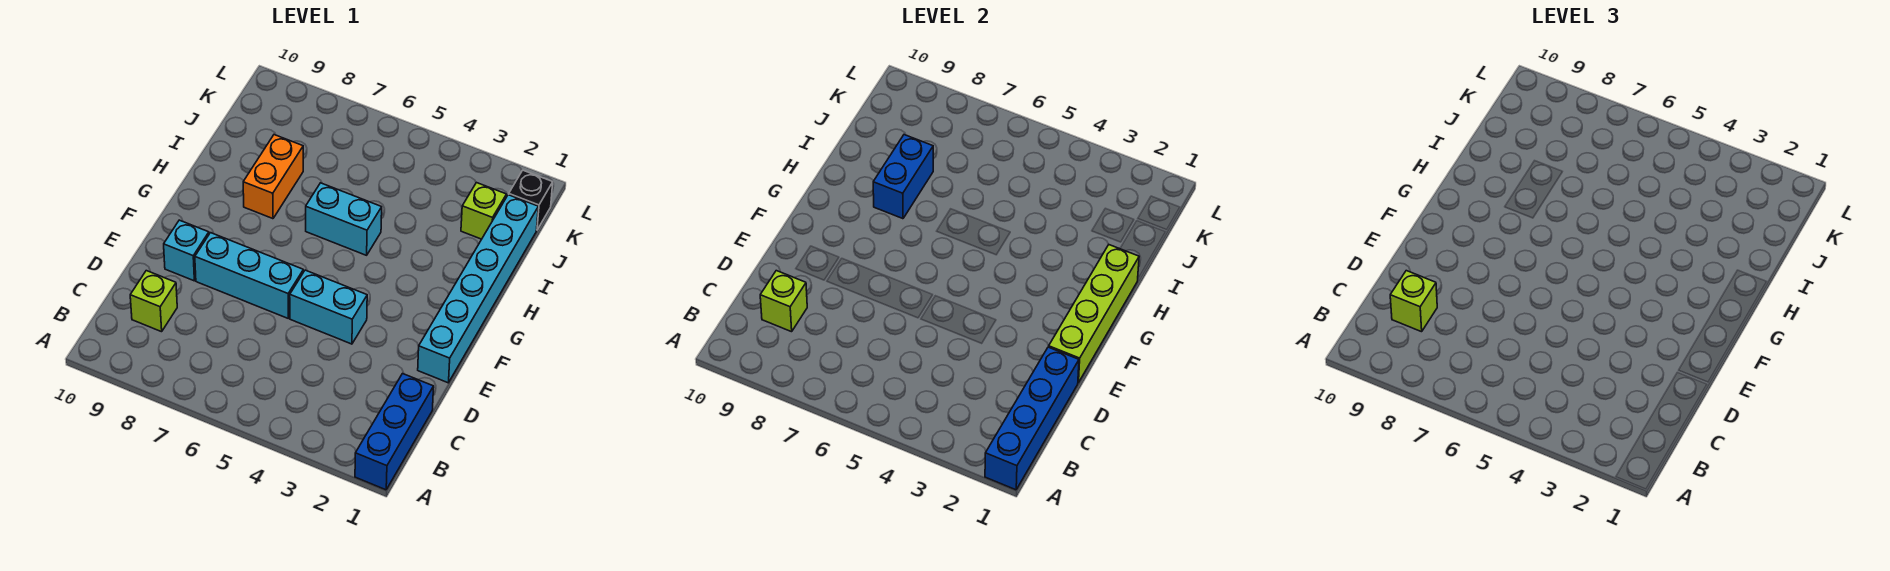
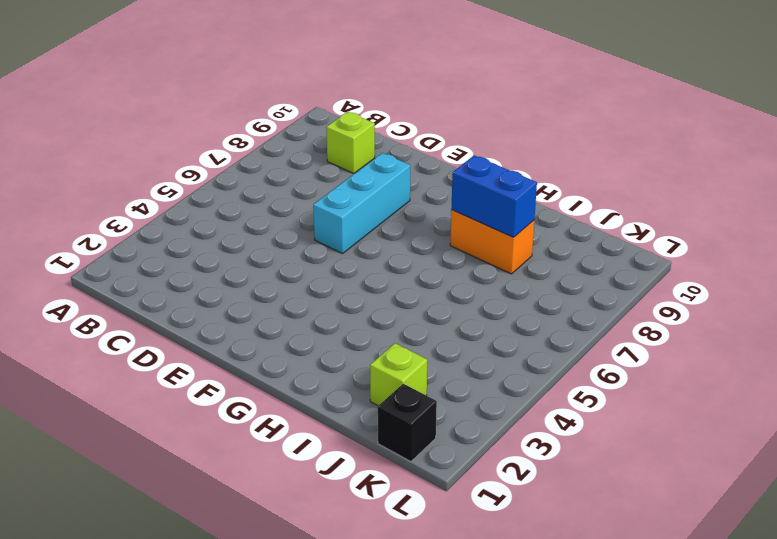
none -> blue 1x3 brick [355,374,434,490]
none -> cyan 1x6 brick [418,195,538,383]
none -> cyan 1x2 brick [290,270,367,344]

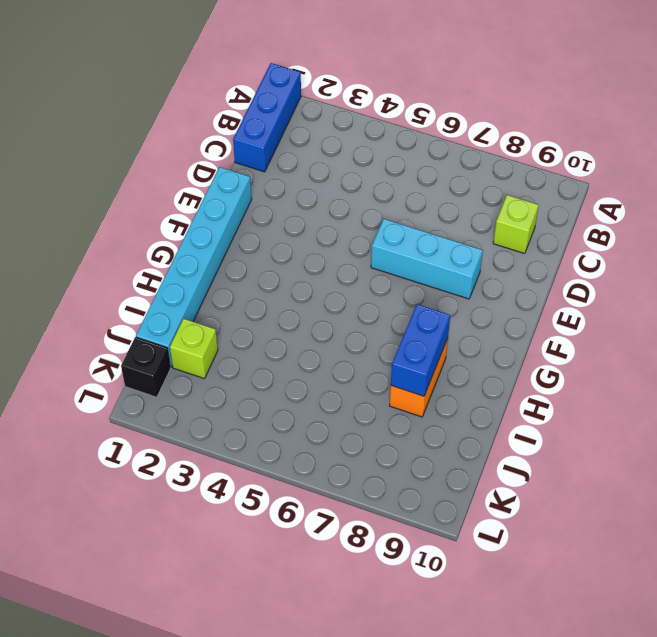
none -> cyan 1x2 brick [290,270,367,344]
none -> cyan 1x1 brick [164,220,209,281]
none -> cyan 1x2 brick [306,183,382,255]

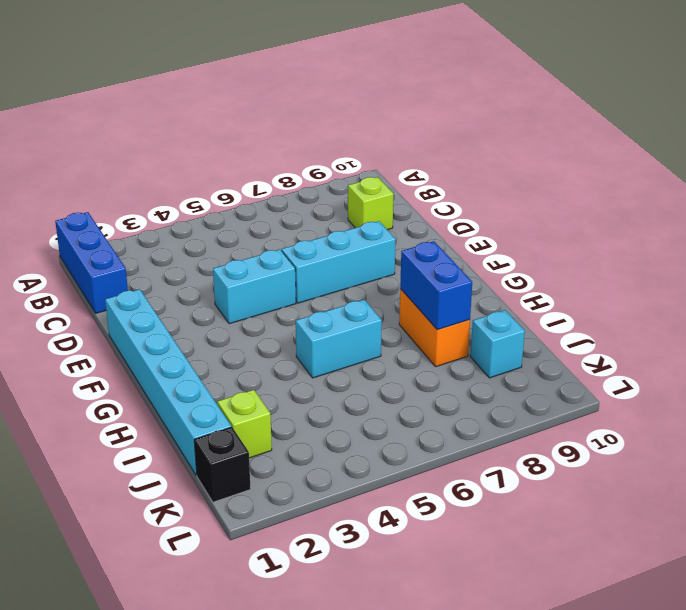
cyan 1x1 brick [470,310,525,378] -> cyan 1x1 brick moved to [164,220,209,281]
none -> blue 1x4 brick [985,347,1079,490]
none -> lime 1x1 brick [760,271,807,332]
none -> lime 1x4 brick [1049,245,1139,383]

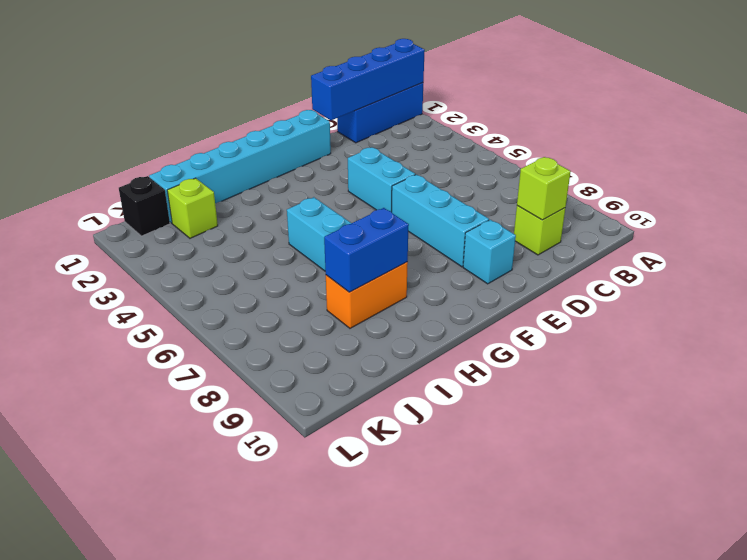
none -> lime 1x4 brick [1049,245,1139,383]
none -> lime 1x1 brick [1390,271,1437,332]

